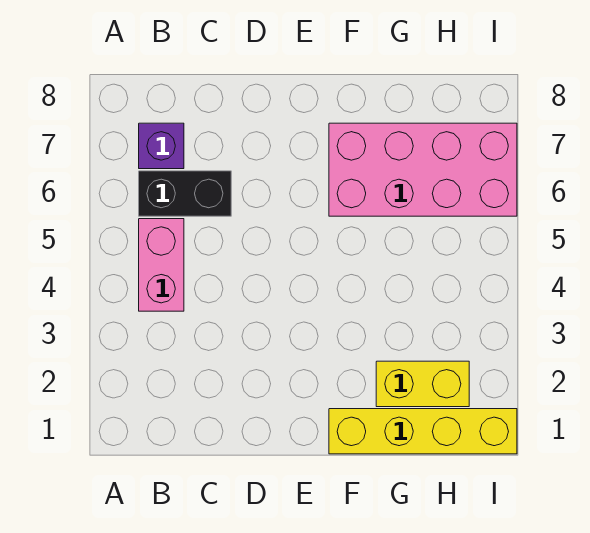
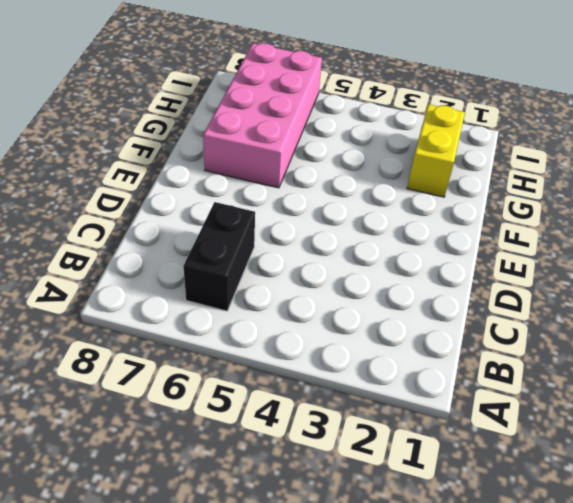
none -> pink 1x2 brick [139,219,184,311]
none -> purple 1x1 brick [139,123,184,169]

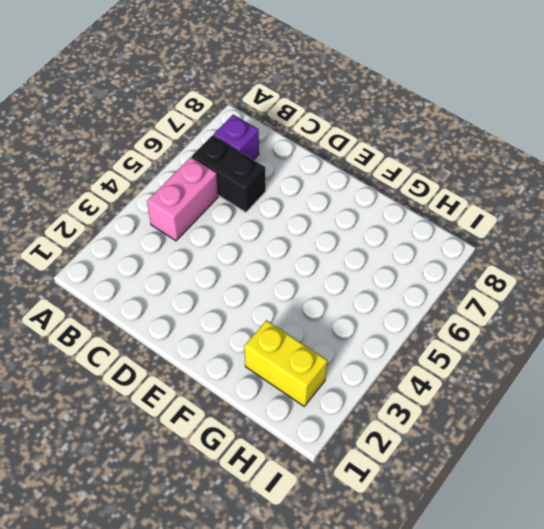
none -> yellow 1x4 brick [329,409,517,454]
none -> pink 2x4 brick [329,123,517,216]

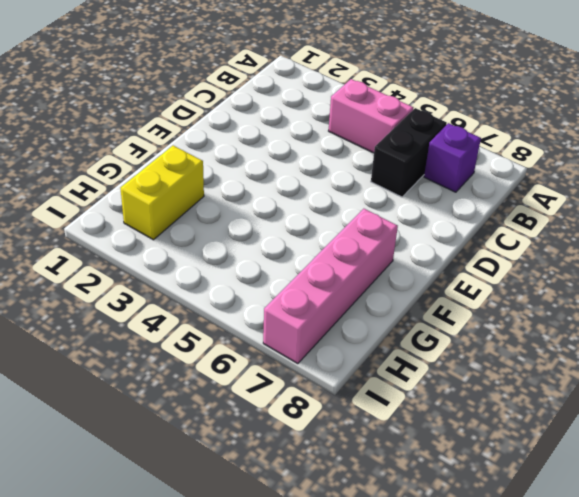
pink 1x4 brick [263,209,398,364] -> pink 2x4 brick [329,123,517,216]
none -> yellow 1x4 brick [329,409,517,454]

